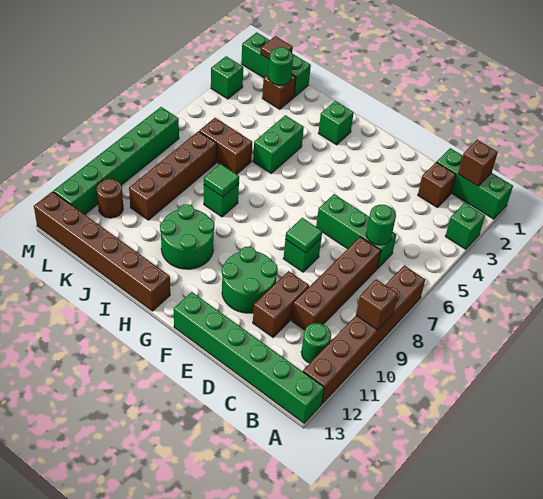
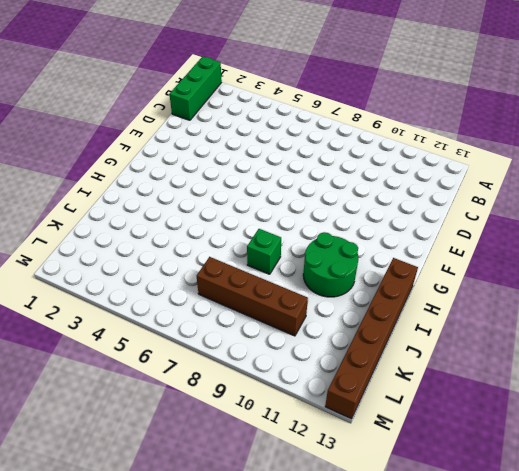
none -> green 1x1 brick [445,203,485,249]
none -> brown 1x6 brick [303,265,425,404]
none -> green 1x6 brick [174,292,324,423]
none -> green 1x1 round brick [301,323,331,363]

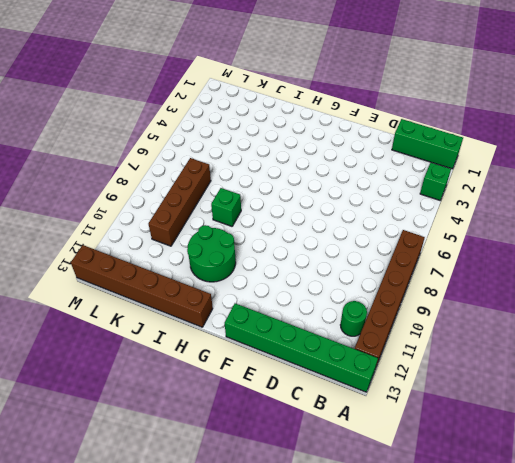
none -> brown 1x1 brick [418,162,456,208]
none -> green 1x3 brick [316,194,397,269]
none -> brown 1x4 brick [292,237,381,330]
none -> brown 1x2 brick [253,271,309,337]

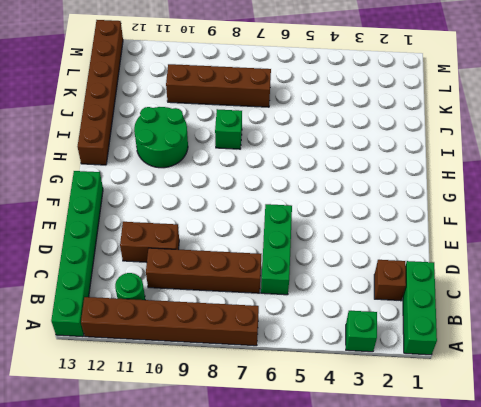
none -> green 1x1 brick [283,239,321,272]
none -> green 2x2 round brick [222,247,278,313]
none -> green 1x1 brick [318,101,354,145]
none -> green 1x2 brick [253,115,304,173]

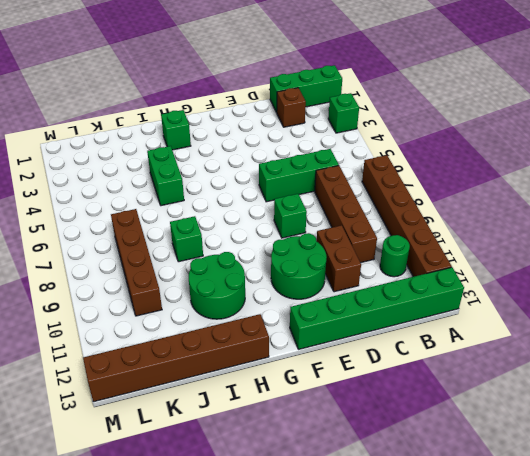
none -> brown 1x2 brick [199,118,252,174]
none -> green 1x3 brick [241,32,311,97]
none -> brown 1x1 brick [262,75,296,109]
none -> brown 1x1 round brick [97,179,123,218]

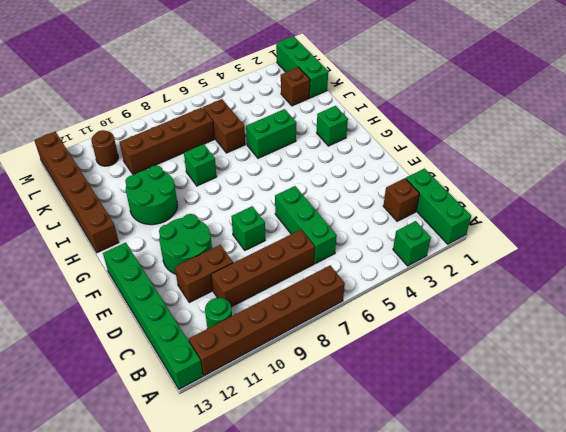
none -> green 1x1 brick [211,56,243,99]
none -> green 1x6 brick [53,107,179,214]
none -> brown 1x1 brick [356,279,398,330]
none -> brown 1x1 brick [458,140,498,186]

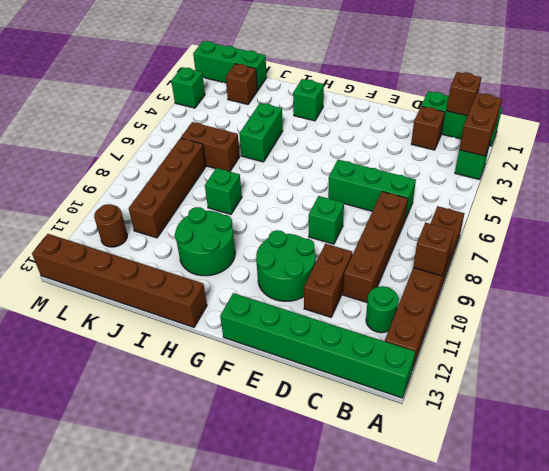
brown 1x2 brick [459,93,502,156] -> none
none -> green 1x6 brick [53,107,179,214]
none -> green 1x1 round brick [366,205,396,245]
none -> green 1x1 tile [285,218,322,253]
none -> green 1x1 tile [204,164,239,197]

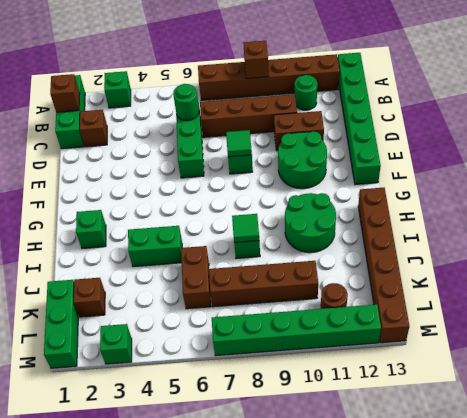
none -> green 1x1 round brick [268,47,293,85]
none -> brown 1x1 tile [260,36,293,59]

